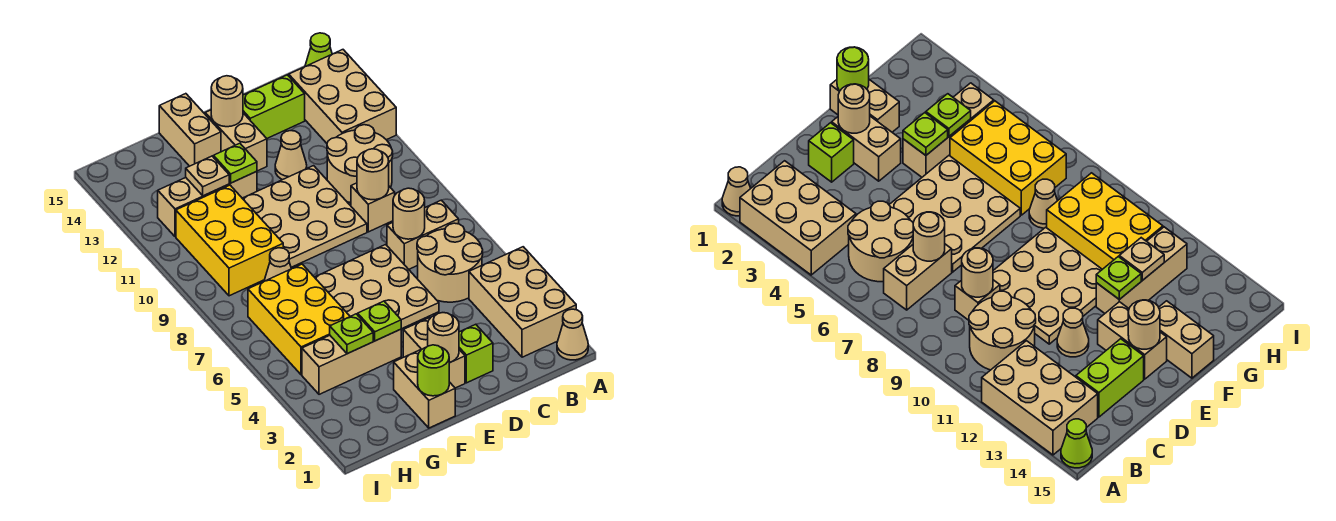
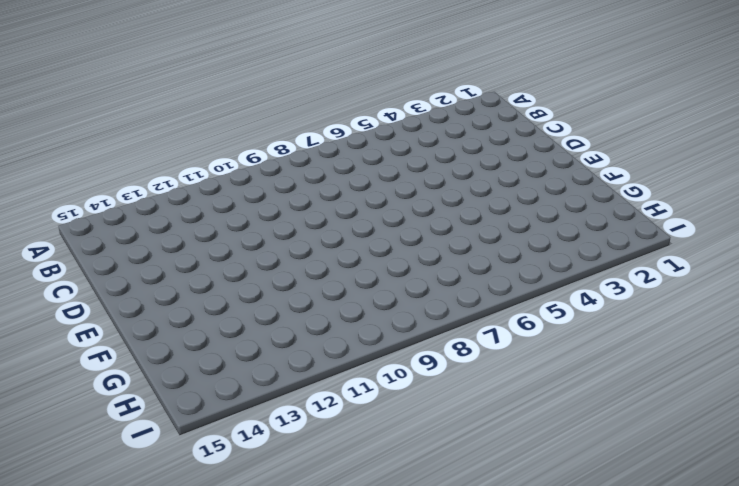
none -> tan 1x1 cone [557,309,588,360]
none -> tan 2x3 brick [469,247,576,357]
none -> tan 2x3 brick [289,50,396,143]
none -> lime 1x1 cone [305,33,332,67]

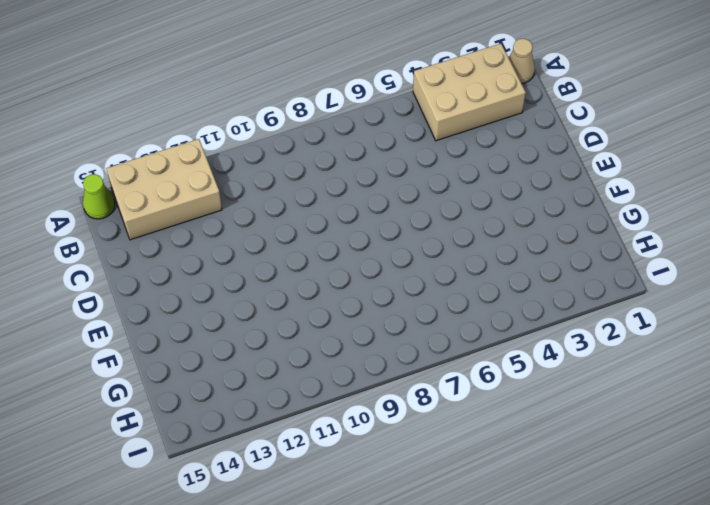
none -> tan 2x2 round brick [417,223,483,302]
none -> tan 1x2 brick [387,200,459,269]
none -> tan 2x2 round brick [327,125,393,203]
none -> tan 1x1 brick [351,183,395,232]

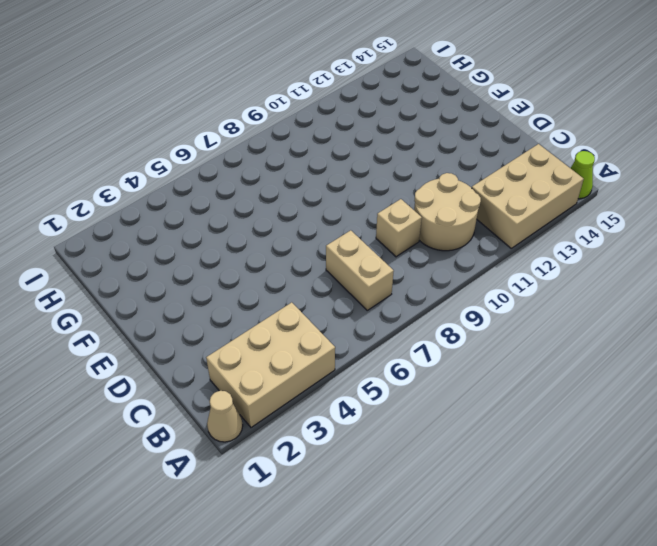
none -> tan 2x2 round brick [417,223,483,302]
none -> lime 1x2 brick [243,75,305,138]
none -> lime 1x1 brick [459,324,493,383]
none -> tan 3x3 plate [315,244,439,329]

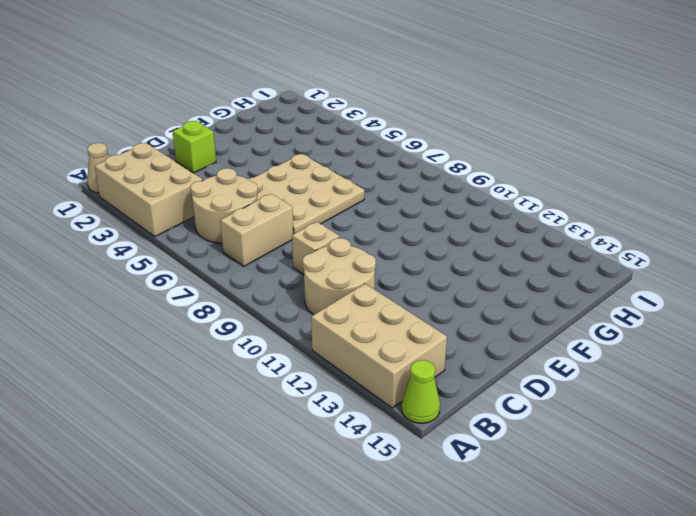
none -> lime 1x2 brick [243,75,305,138]
none -> tan 3x3 plate [242,166,367,267]
none -> tan 1x1 cone [275,131,307,180]
none -> tan 1x2 brick [403,318,465,388]

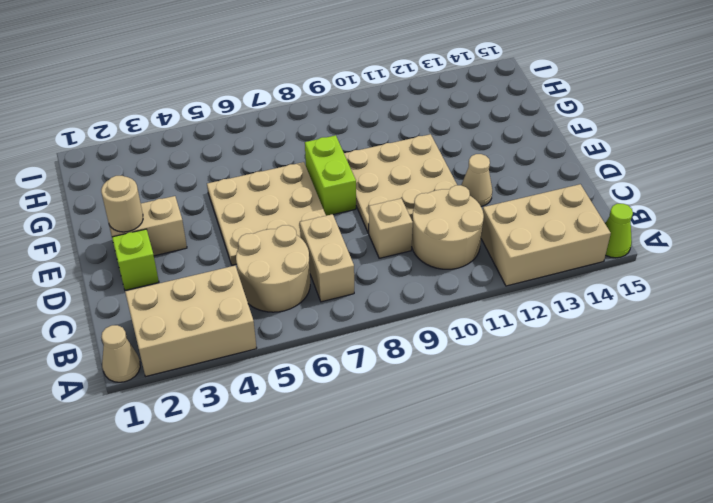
lime 1x2 brick [305,135,356,216] -> lime 1x2 brick moved to [243,75,305,138]
none -> tan 1x2 brick [205,110,267,171]
none -> tan 1x2 brick [394,350,455,428]
none -> tan 1x3 brick [302,329,401,394]
none -> tan 1x3 brick [158,171,257,237]

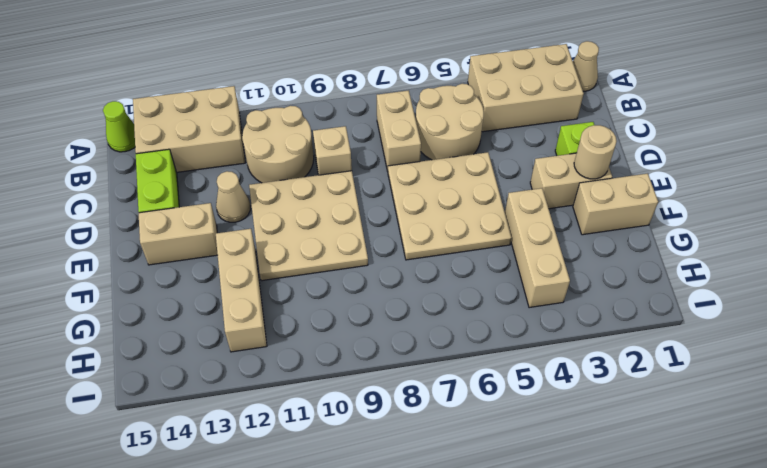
none -> tan 1x2 brick [159,94,221,166]
none -> yellow 2x3 brick [248,264,350,375]
none -> tan 1x1 cone [264,248,291,281]
none -> yellow 2x3 brick [176,185,283,296]

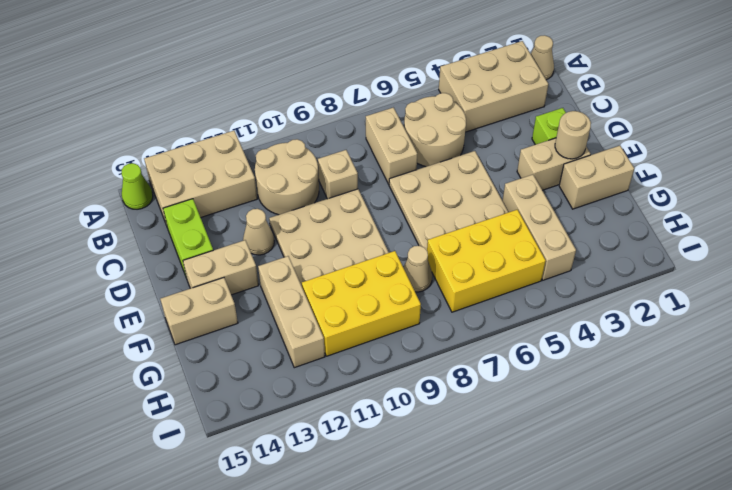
none -> tan 1x1 round brick [393,188,425,239]
none -> tan 1x1 round brick [357,149,389,200]
none -> tan 1x1 round brick [211,76,243,127]
none -> lime 1x1 round brick [418,345,449,396]

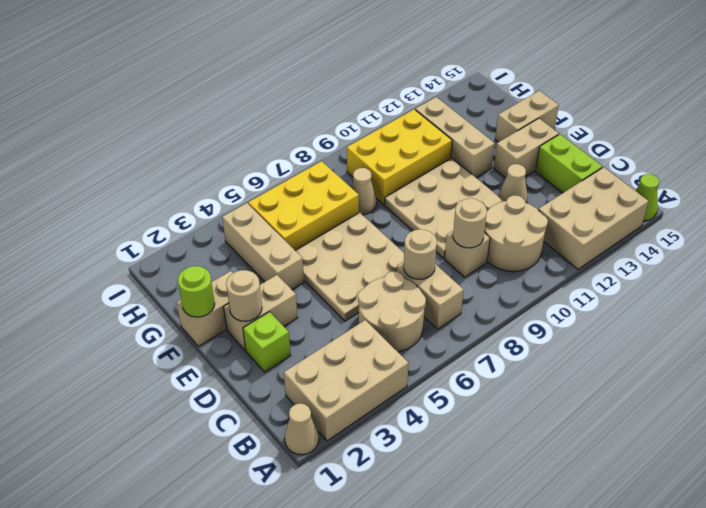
none -> tan 1x1 round brick [211,76,243,127]
none -> lime 1x1 plate [358,301,401,341]
none -> lime 1x1 plate [213,143,257,183]
none -> lime 1x1 plate [330,314,373,354]

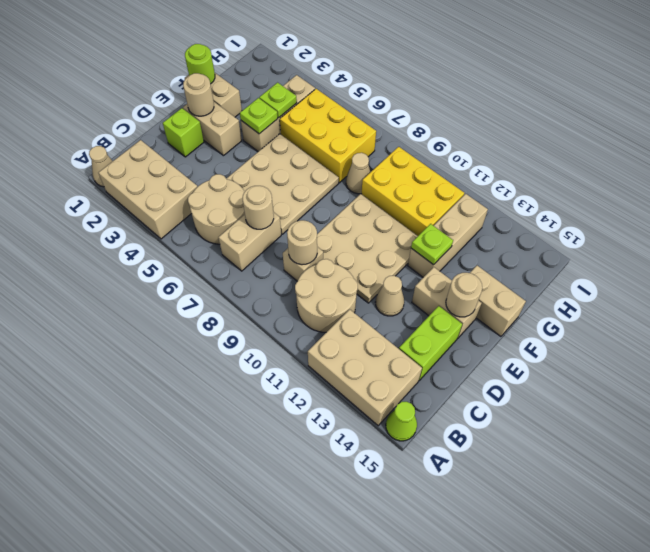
none -> tan 1x1 plate [186,156,229,196]

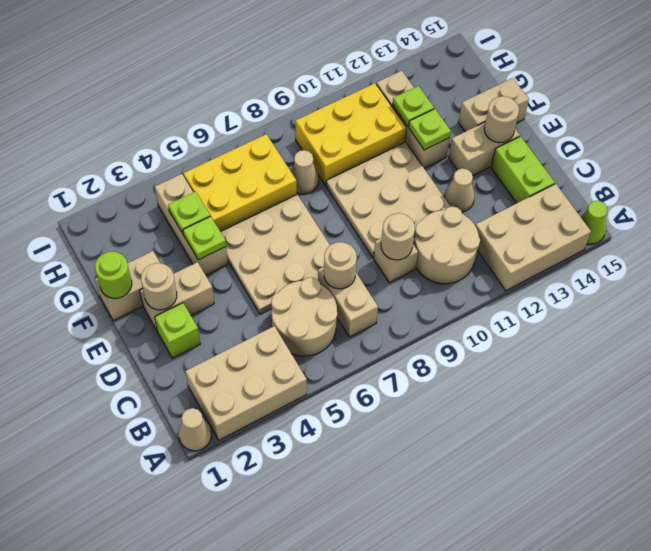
lime 1x1 plate [392,86,434,126] -> tan 1x1 plate [186,156,229,196]

